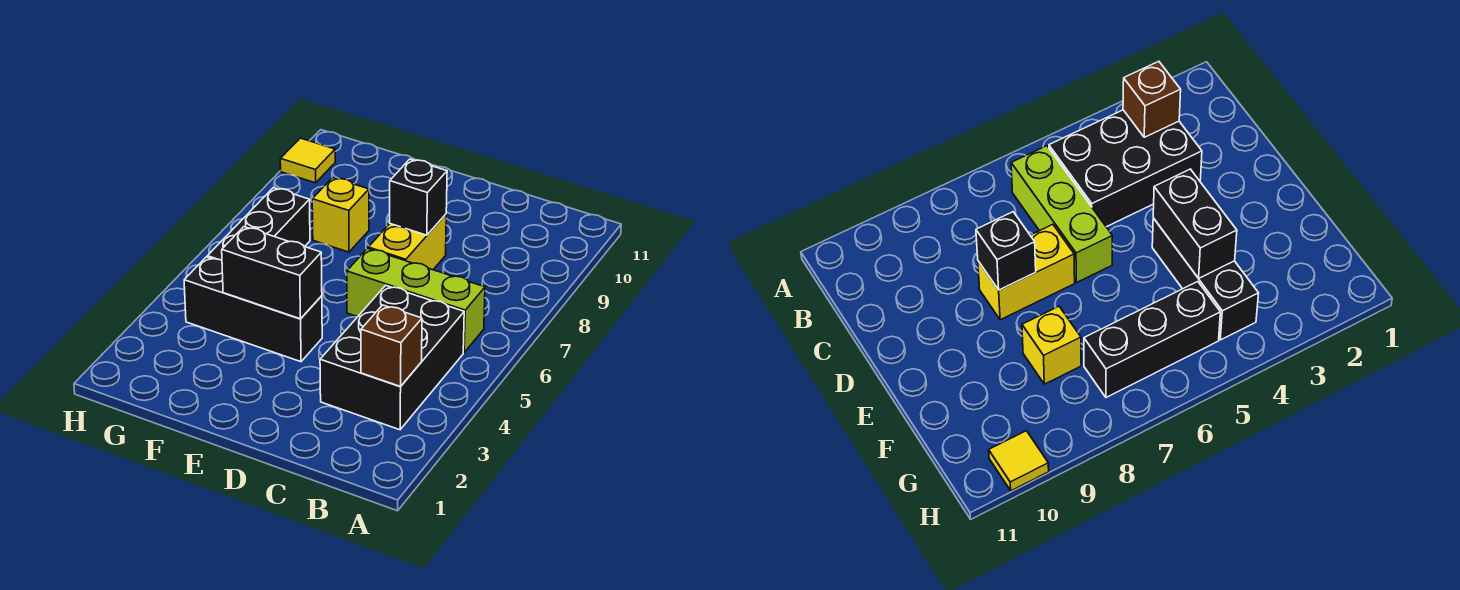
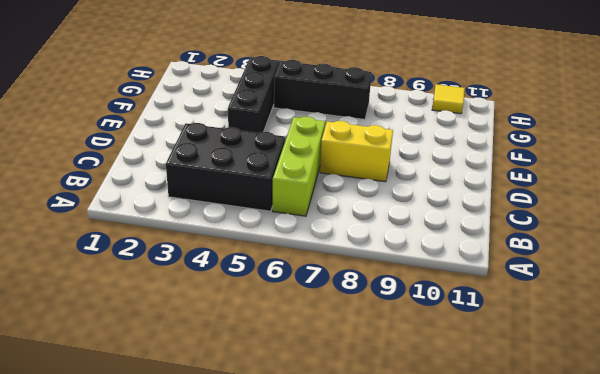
none -> yellow 1x1 brick [312,178,369,252]
none -> brown 1x1 brick [361,305,422,386]

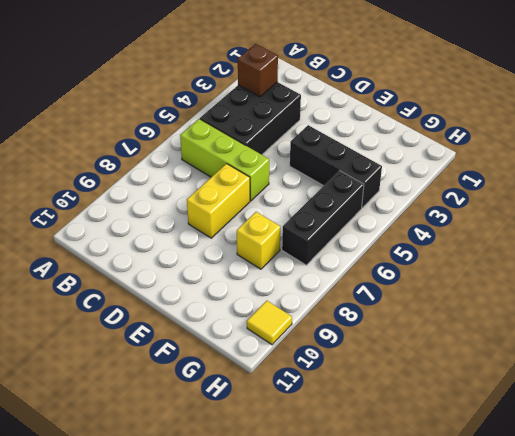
none -> black 1x1 brick [390,159,447,235]
none -> black 1x2 brick [222,227,322,319]

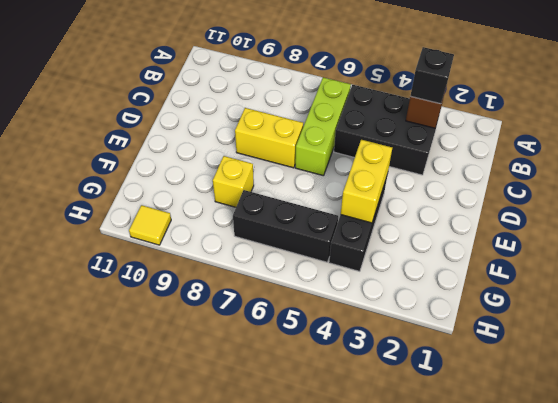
black 1x1 brick [411,47,454,104] -> black 1x1 brick moved to [390,159,447,235]
yellow 1x2 brick [341,140,392,223] -> black 1x2 brick [222,227,322,319]

